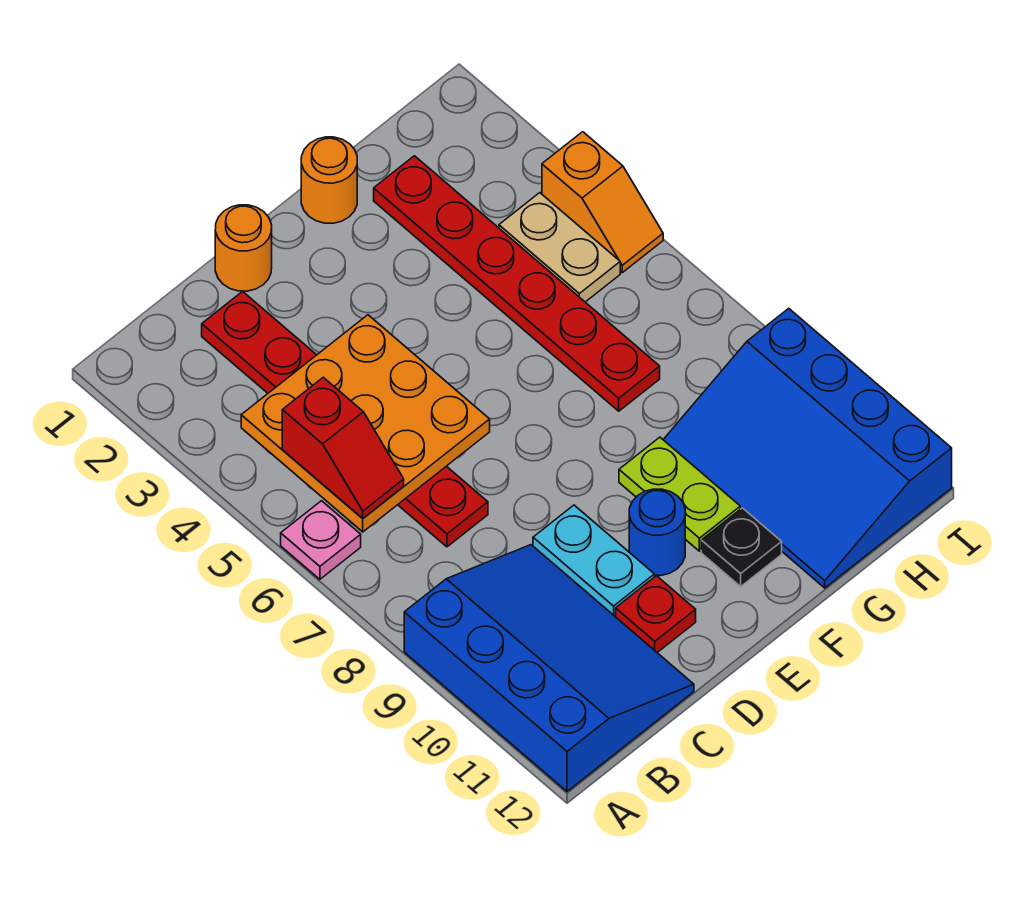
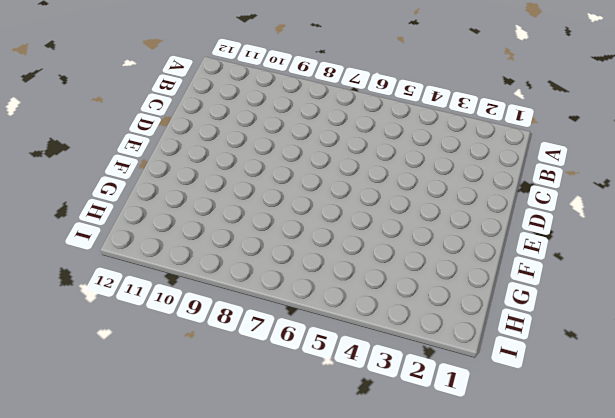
none -> pink 1x1 plate [281,501,361,579]
none -> blue 3x4 slope [404,545,694,791]
none -> red 1x6 plate [202,292,488,547]

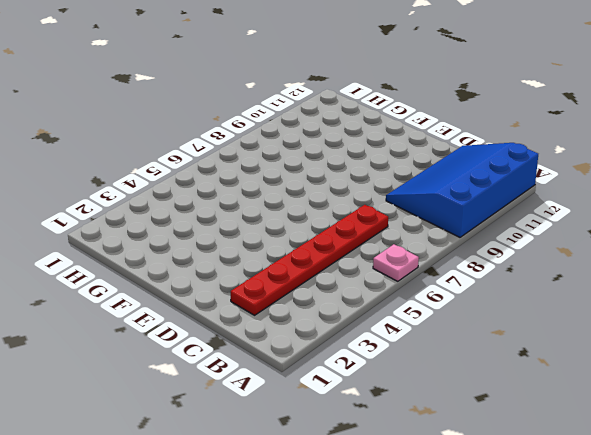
none -> orange 1x1 round brick [215,205,272,291]
none -> cyan 1x2 plate [533,505,654,617]
none -> red 1x1 plate [616,576,696,653]

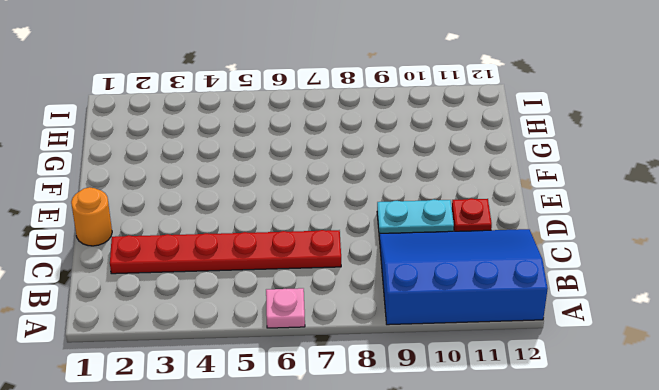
none -> blue 1x1 round brick [629,489,685,576]
none -> orange 1x1 round brick [301,137,357,223]
none -> lime 1x2 plate [619,437,740,551]

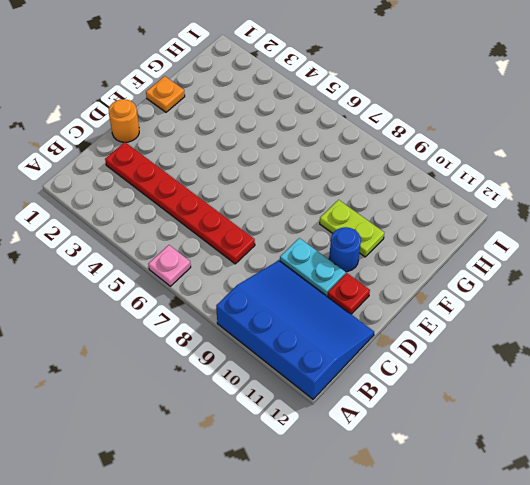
orange 1x1 plate [146,76,185,112] -> orange 1x1 round brick [301,137,357,223]
none -> black 1x1 plate [701,508,782,586]
none -> red 1x6 plate [374,156,660,411]
none -> blue 3x4 slope [663,308,952,588]

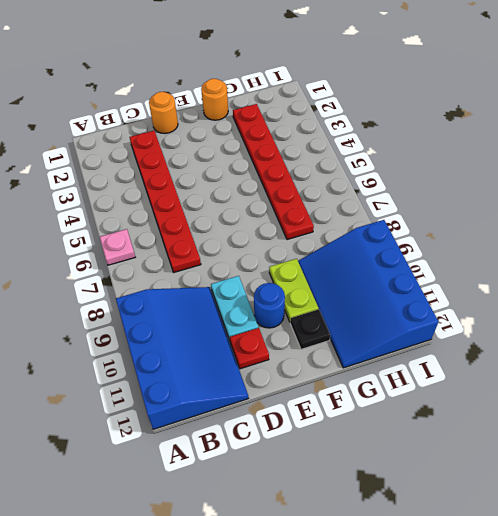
none -> tan 1x2 plate [499,193,620,302]
none -> orange 1x2 slope [542,132,663,273]
none -> orange 3x3 plate [241,315,490,532]

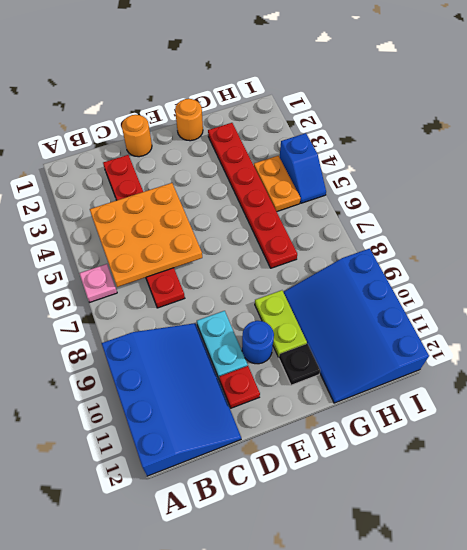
orange 1x2 plate [254,156,301,212] -> tan 1x2 plate [499,193,620,302]
blue 1x2 slope [280,133,326,203] -> orange 1x2 slope [542,132,663,273]
none -> red 1x2 slope [282,377,404,518]

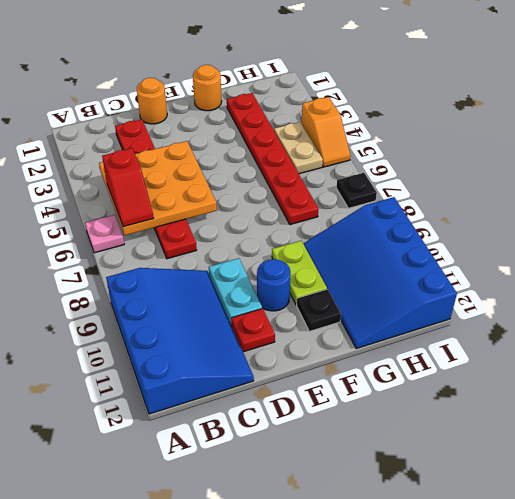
black 1x1 plate [336,173,377,208] -> none

